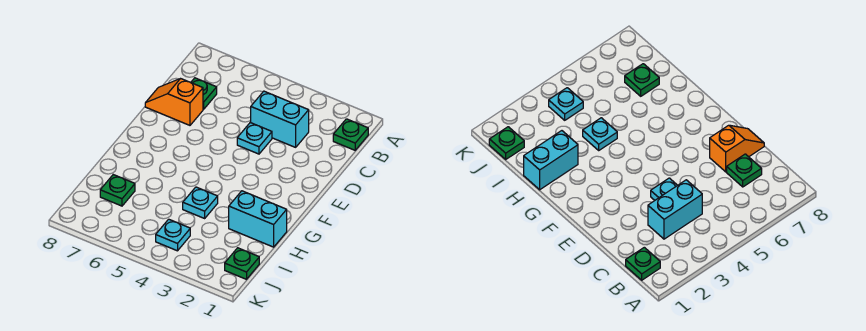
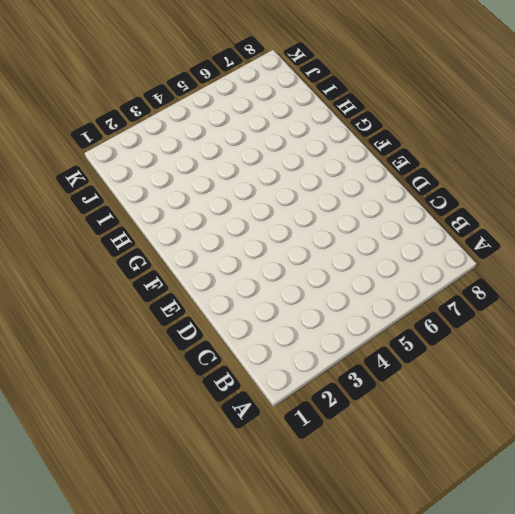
none -> green 1x1 plate [333,119,368,150]
none -> cyan 1x2 brick [251,91,309,147]

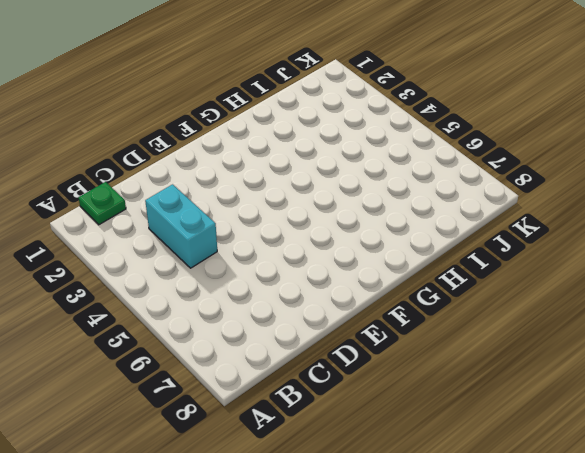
none -> green 1x1 plate [191,78,217,109]
none -> cyan 1x1 plate [237,122,272,154]

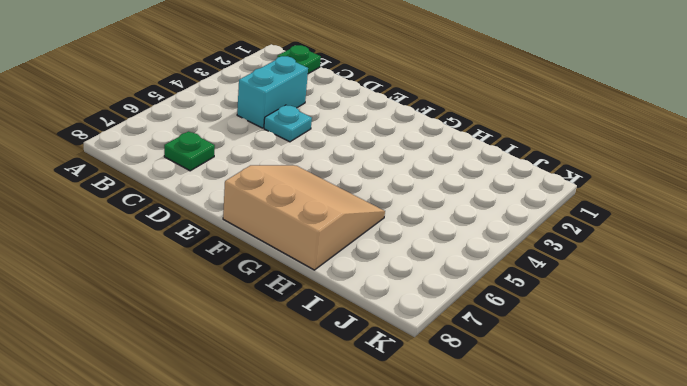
tan 3x3 slope [223,165,385,270] -> none
none -> orange 1x2 slope [145,79,203,125]
none -> cyan 1x2 brick [229,191,287,247]

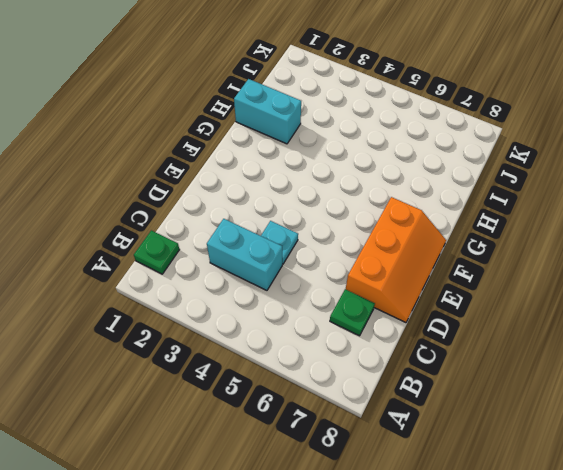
orange 2x3 slope [346,197,446,323] -> orange 1x2 slope [145,79,203,125]
none -> cyan 1x1 plate [183,187,218,218]
none -> green 1x1 plate [100,175,135,206]

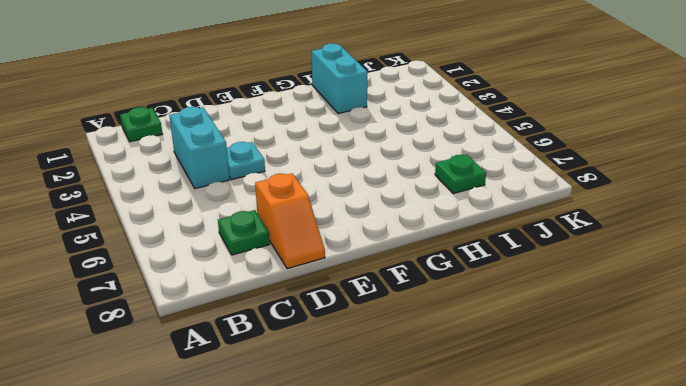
none -> cyan 1x1 plate [183,187,218,218]
none -> green 1x1 plate [225,248,259,279]

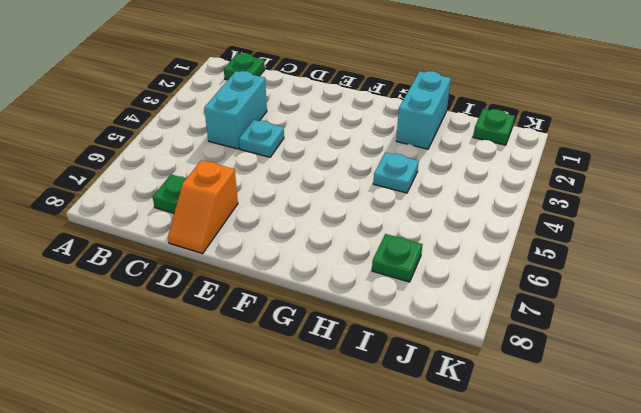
none -> cyan 1x1 plate [156,219,190,251]

